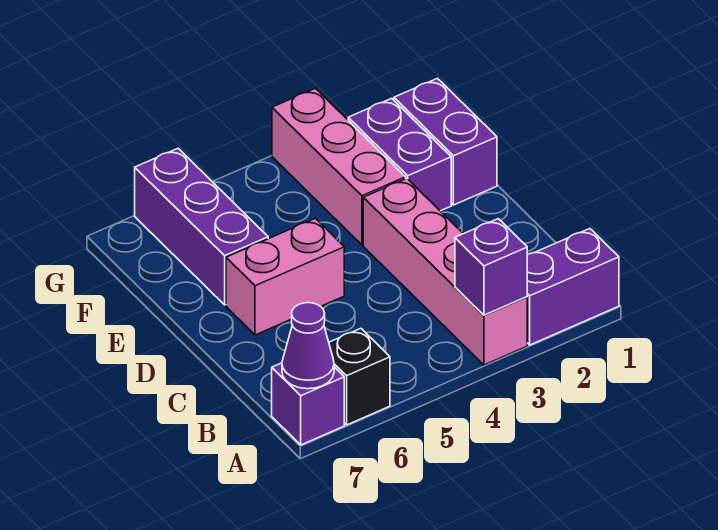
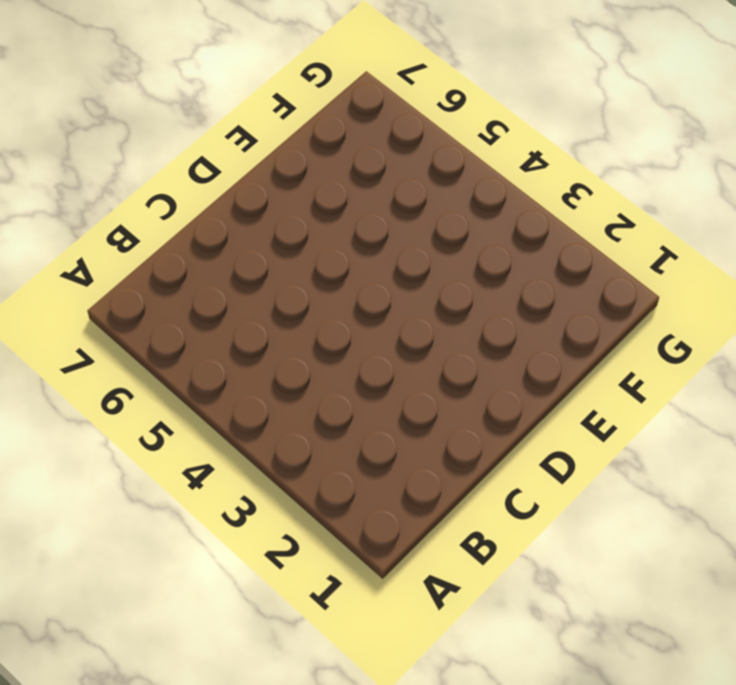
none -> purple 1x2 brick [527,229,619,345]
none -> pink 1x4 brick [363,178,527,365]

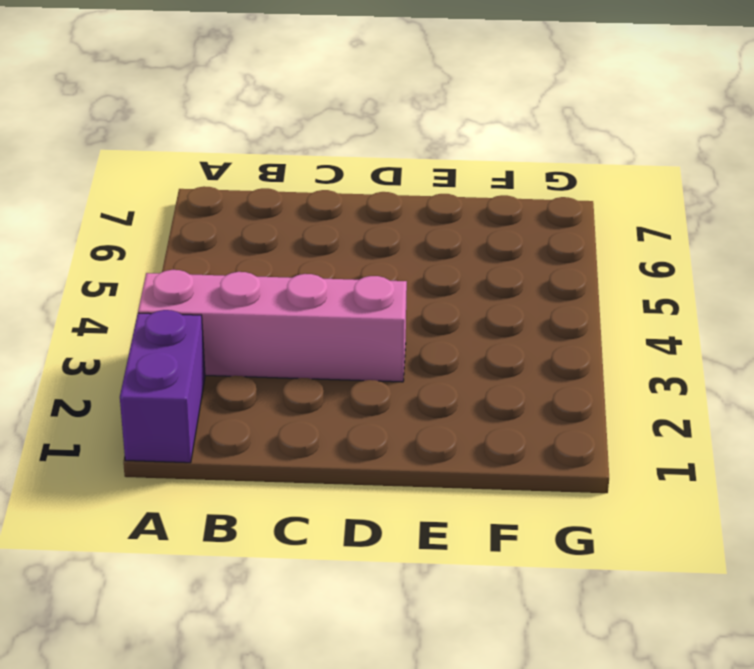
none -> black 1x1 brick [329,329,390,425]
none -> purple 1x1 brick [272,363,344,445]

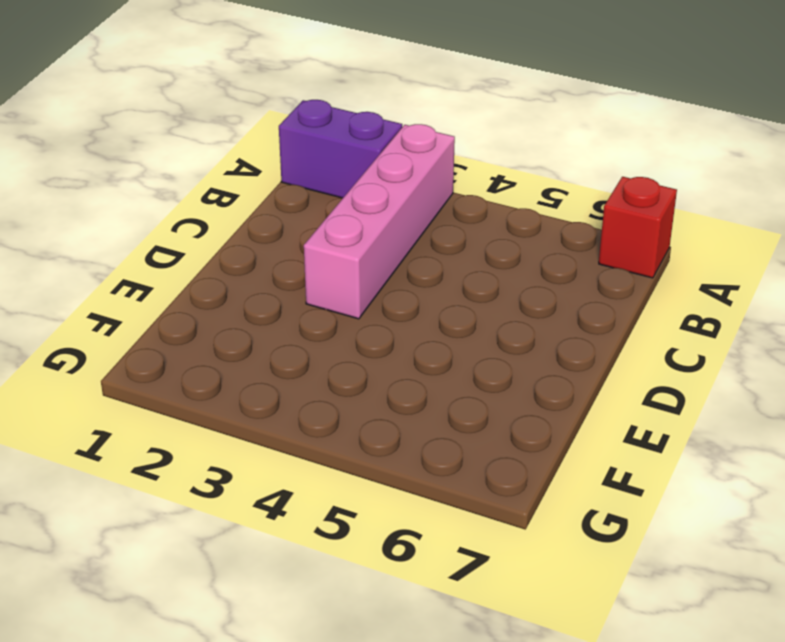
red 1x1 brick [599,177,677,278] -> purple 1x1 brick [272,363,344,445]
none -> black 1x1 brick [329,329,390,425]
none -> pink 1x2 brick [226,218,344,335]

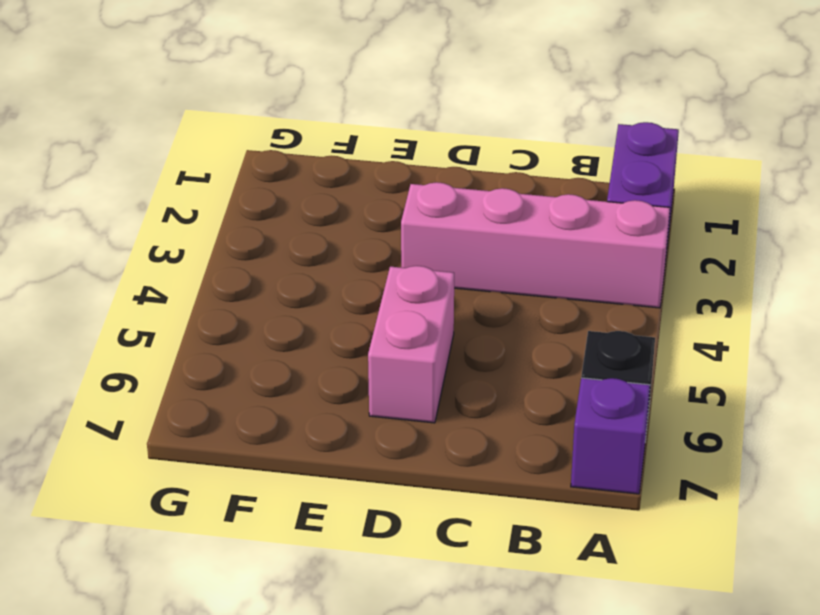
none -> purple 1x2 brick [394,78,497,205]
none -> purple 1x2 brick [348,98,451,211]

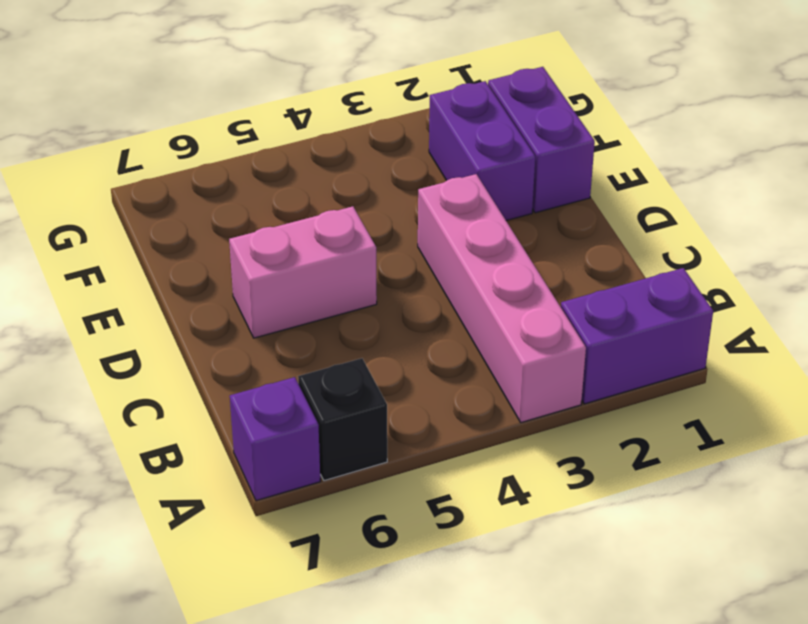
none -> pink 1x3 brick [272,88,406,245]
none -> purple 1x3 brick [135,148,268,305]

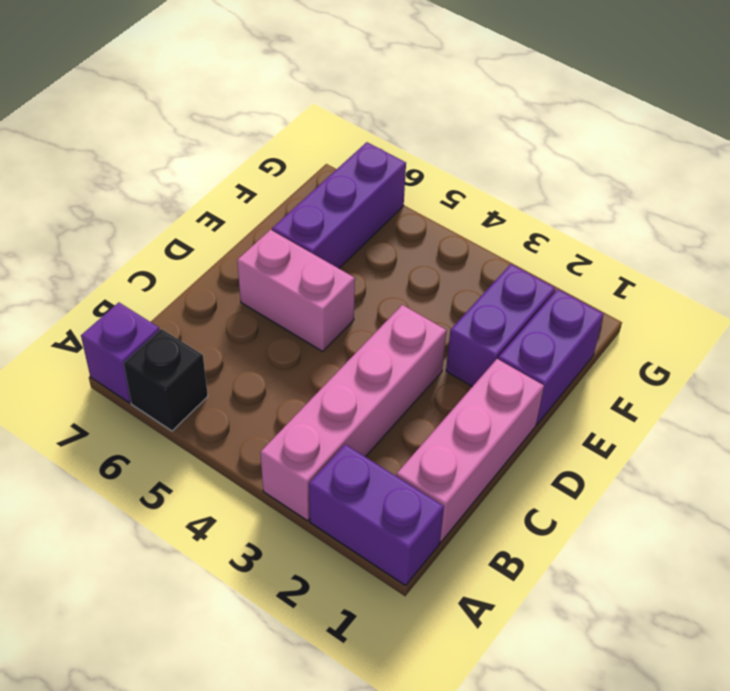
pink 1x3 brick [397,359,544,542] -> pink 1x3 brick moved to [272,88,406,245]
none -> purple 1x1 brick [455,219,527,315]
none -> purple 1x1 cone [282,303,334,389]

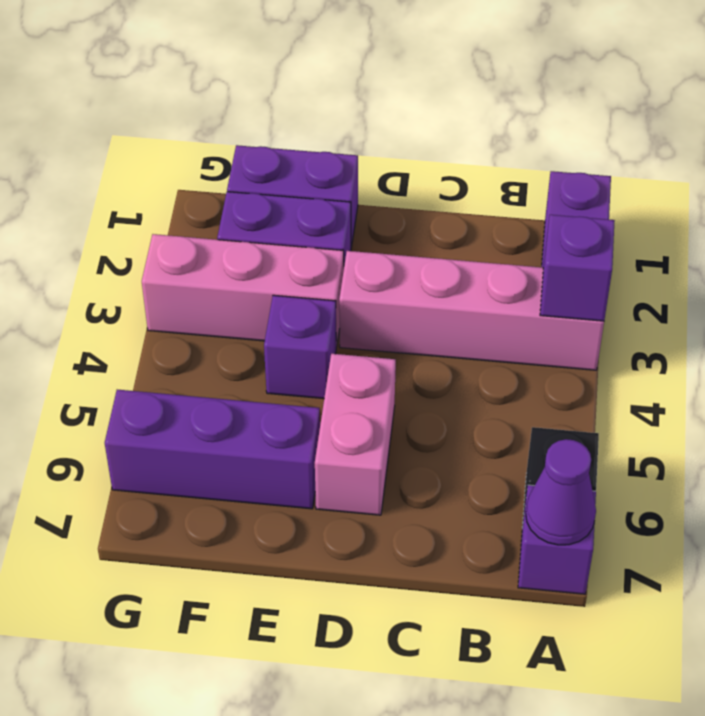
purple 1x1 brick [264,295,336,399] -> none

